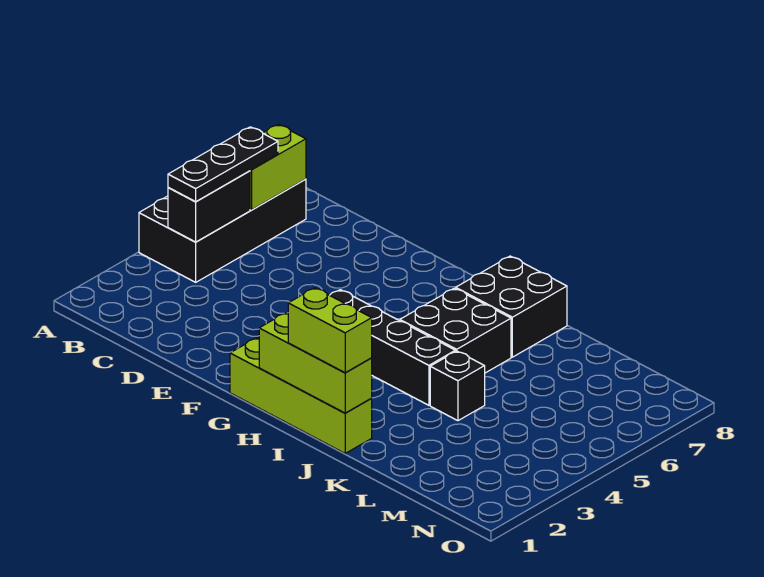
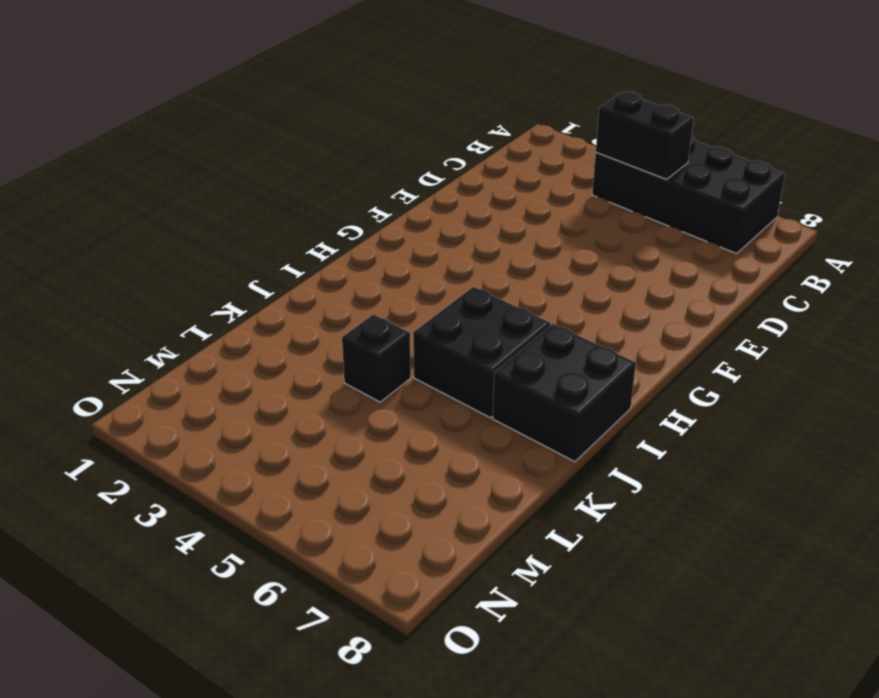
none -> lime 1x4 brick [230,338,372,453]
none -> black 1x4 brick [330,290,455,405]

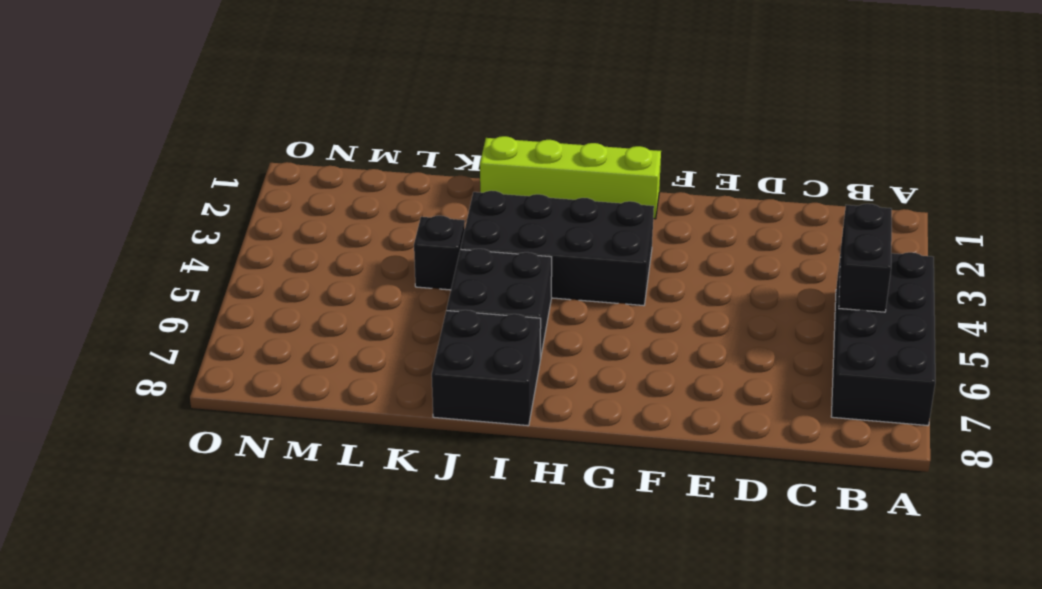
black 2x4 brick [461,191,654,305] -> black 1x4 brick [330,290,455,405]
none -> lime 1x2 brick [250,124,306,210]
none -> lime 1x3 brick [259,313,372,413]

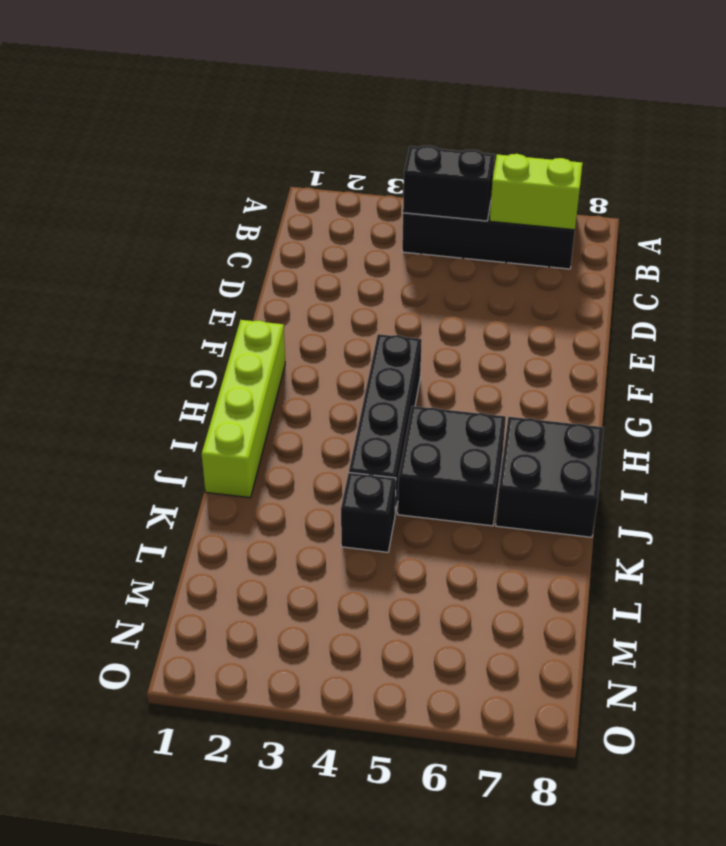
none -> lime 1x3 brick [259,313,372,413]
none -> black 1x3 plate [168,127,278,202]

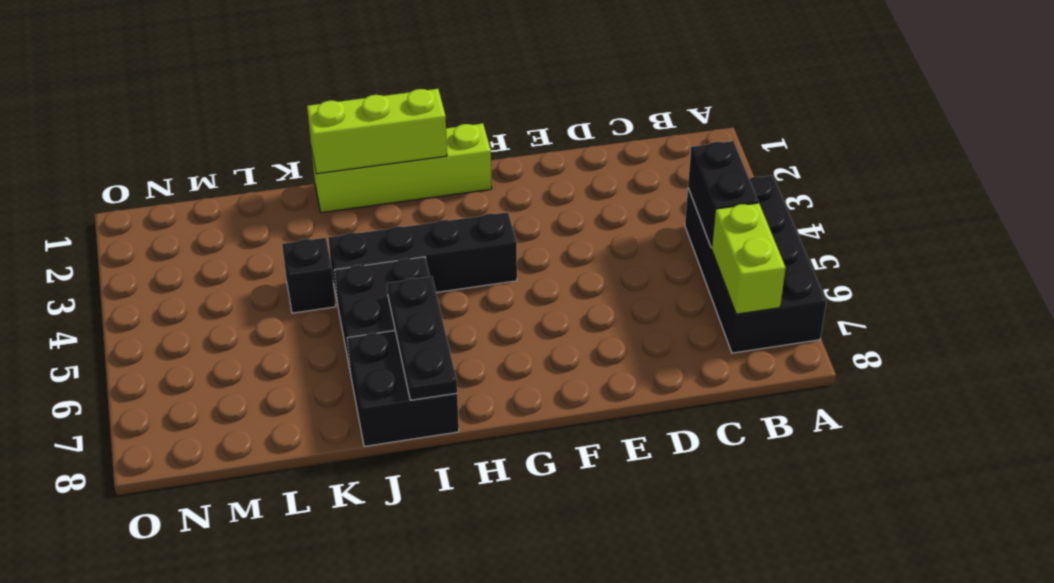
black 1x3 plate [387,277,457,400] -> black 1x3 plate moved to [168,127,278,202]
none -> lime 1x2 brick [288,288,372,373]

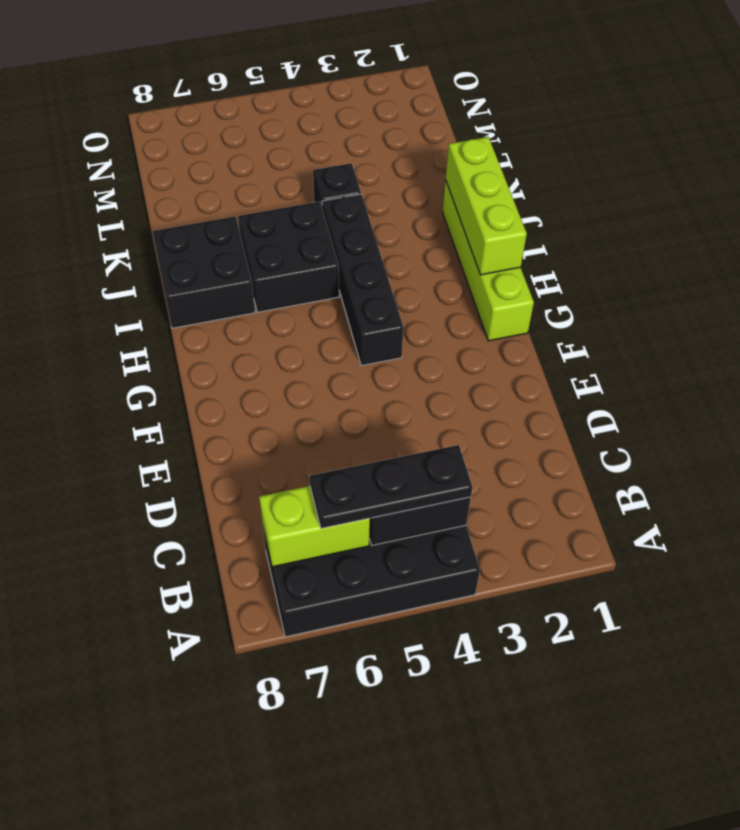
none -> lime 1x2 brick [288,288,372,373]

